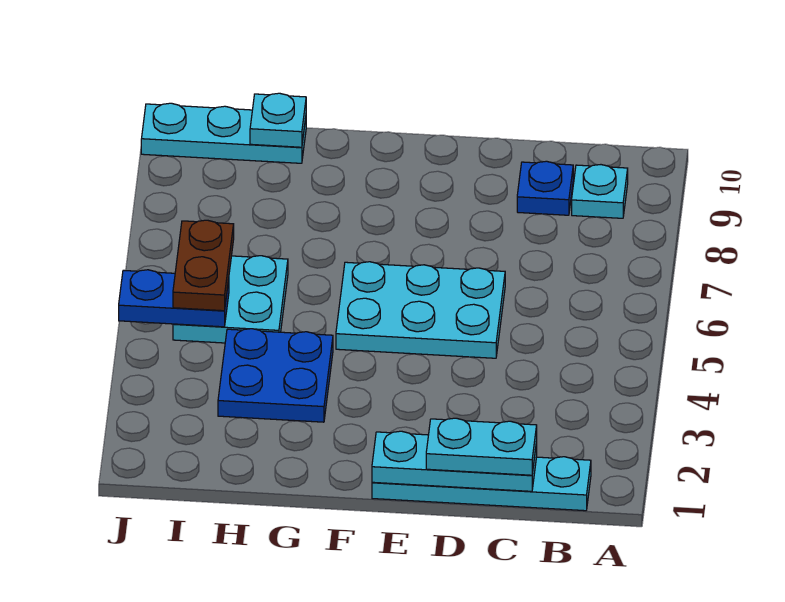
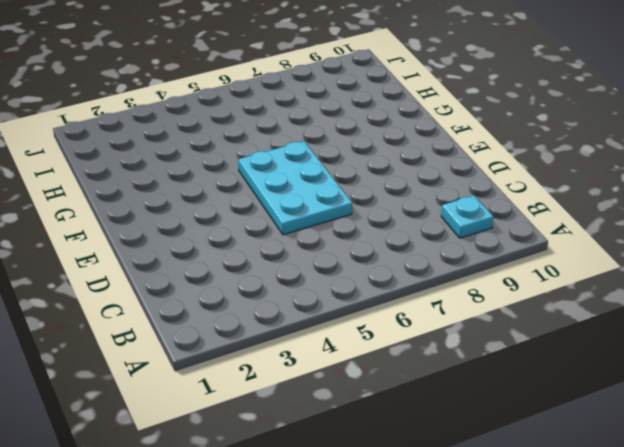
none -> cyan 1x4 plate [372,457,591,511]
none -> blue 1x1 plate [517,161,573,215]
none -> blue 2x2 plate [218,329,333,422]

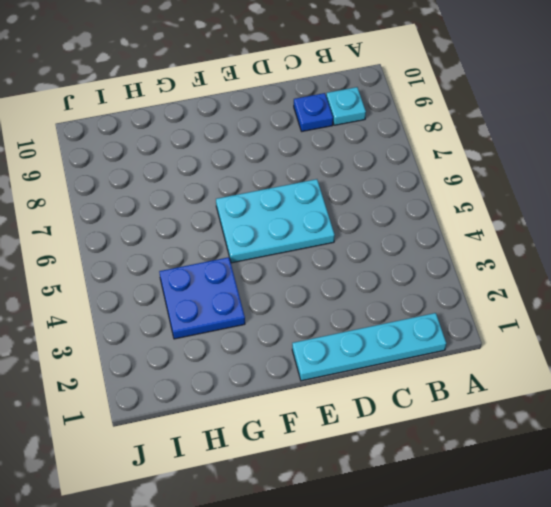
none -> cyan 2x2 plate [173,256,288,343]
none -> cyan 1x3 plate [141,103,306,163]
none -> cyan 1x3 plate [372,431,537,491]

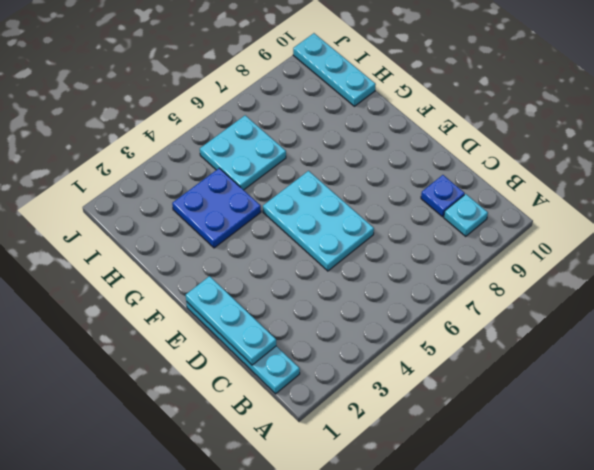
none -> cyan 1x1 plate [250,93,306,147]
none -> blue 1x2 plate [119,270,229,327]
none -> cyan 1x2 plate [426,418,537,475]

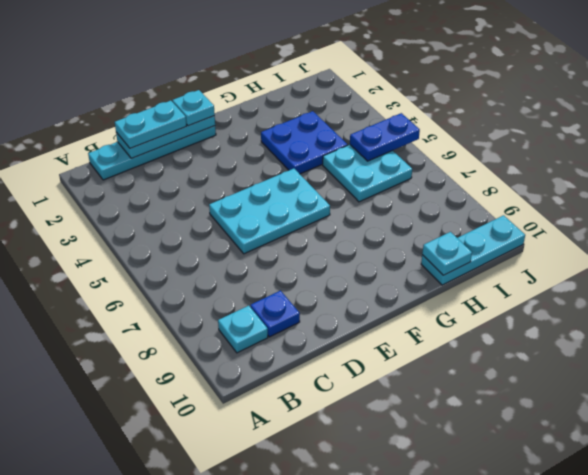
cyan 1x1 plate [172,90,215,126] -> none
none -> brown 1x2 plate [173,220,234,311]

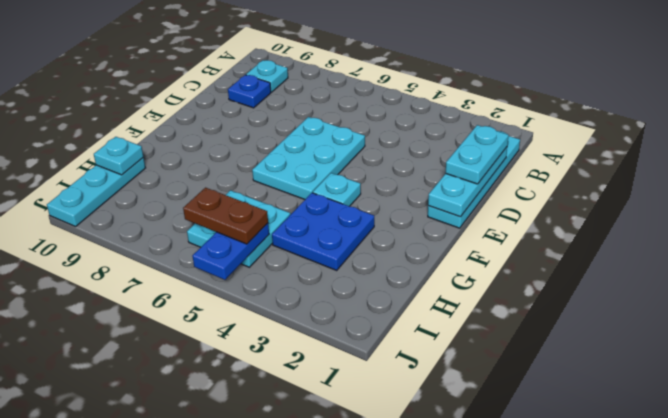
cyan 1x1 plate [313,173,361,206] -> none

